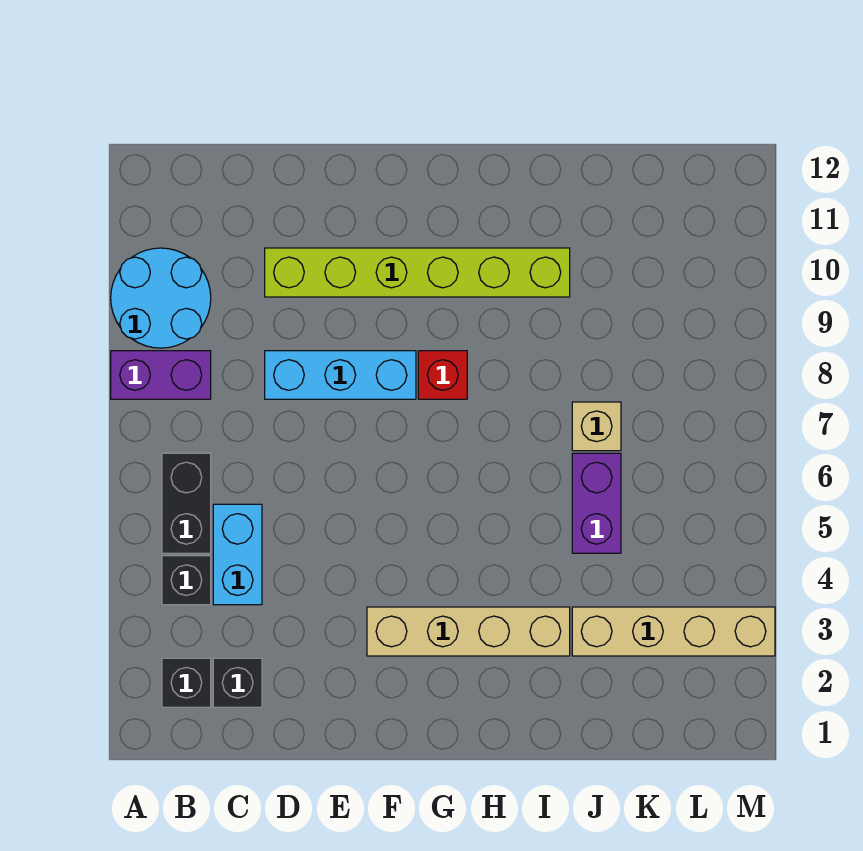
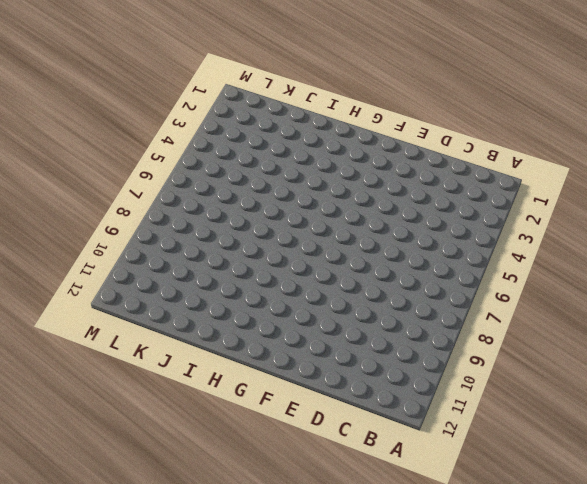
none -> purple 1x2 brick [111,351,211,399]
none -> cyan 2x2 round brick [111,248,211,348]
none -> black 1x1 brick [162,658,211,707]

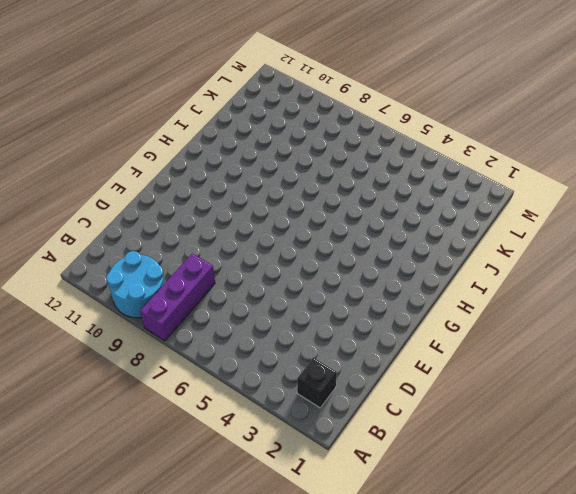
purple 1x3 brick [140,253,215,341] -> purple 1x2 brick [111,351,211,399]
none -> black 1x1 brick [162,556,211,605]
none -> black 1x2 brick [162,453,211,553]
none -> black 1x1 brick [213,658,262,707]

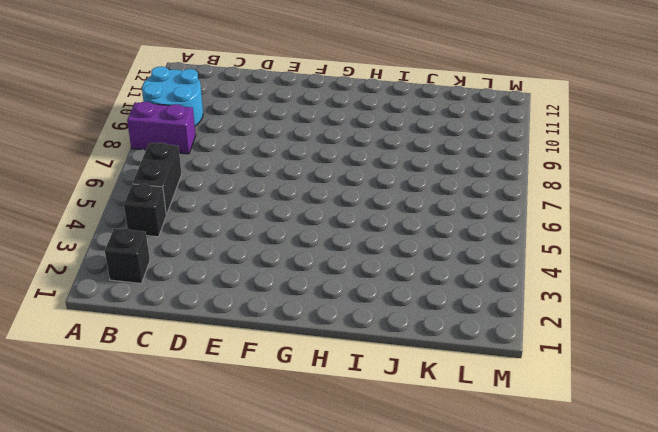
none -> black 1x1 brick [213,658,262,707]
none -> cyan 1x2 brick [213,504,262,605]
none -> cyan 1x3 brick [265,351,416,399]

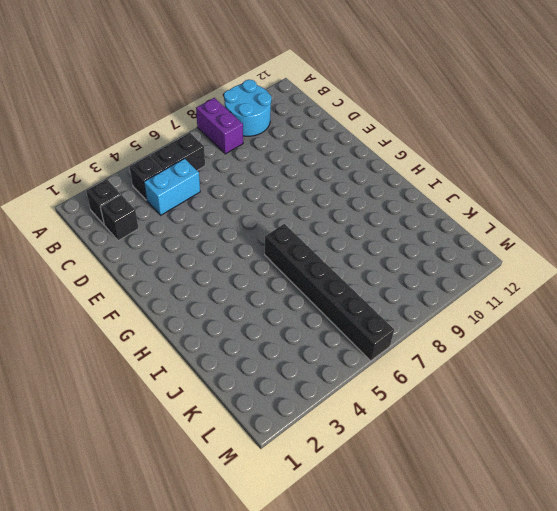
black 1x6 brick [265,224,394,361] -> purple 1x2 brick [572,453,621,553]
none -> cyan 1x3 brick [265,351,416,399]
none -> lime 1x6 brick [265,248,570,297]
none -> tan 1x4 brick [367,607,570,656]

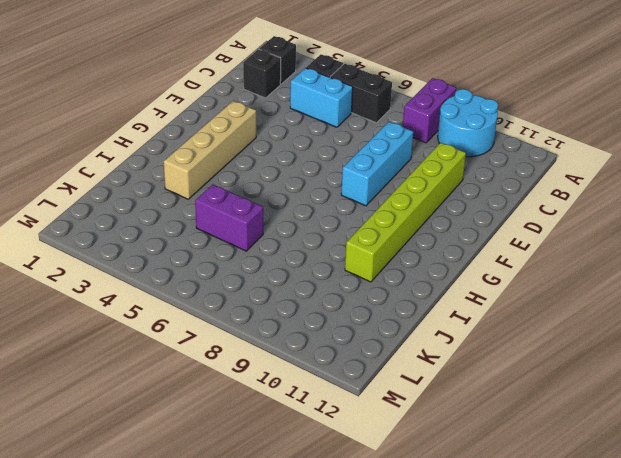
none -> red 1x1 brick [418,351,467,399]
none -> tan 1x4 brick [572,607,775,656]
none -> tan 1x1 brick [572,402,621,451]

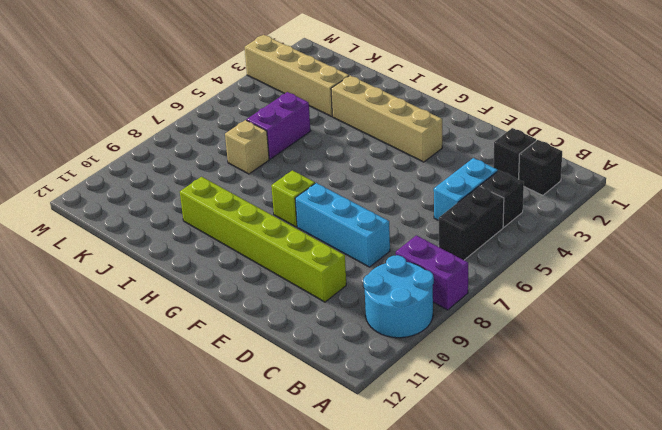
lime 1x1 brick [271,170,315,227] -> red 1x1 brick [418,351,467,399]

